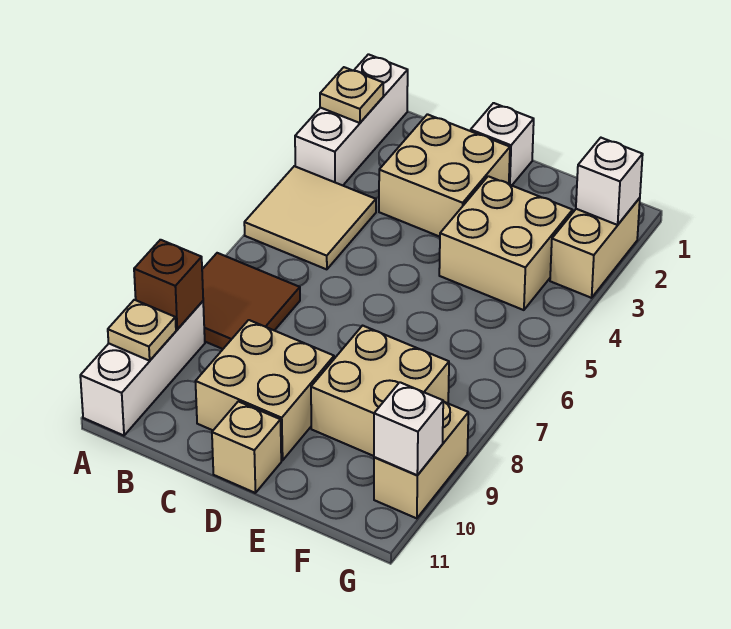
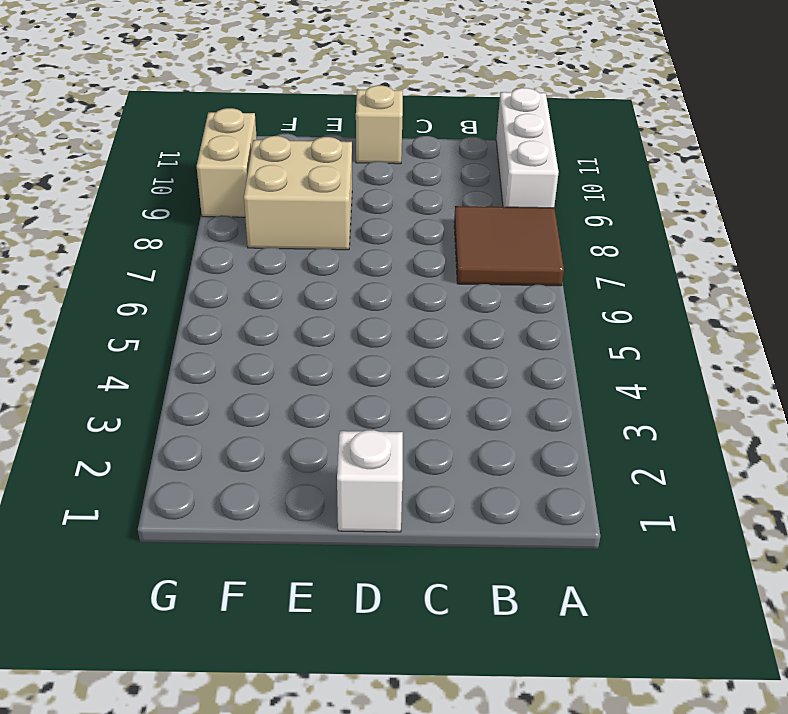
none -> white 1x3 brick [295,54,408,185]
none -> tan 2x2 tile [244,166,376,269]
none -> tan 2x2 brick [379,114,510,237]

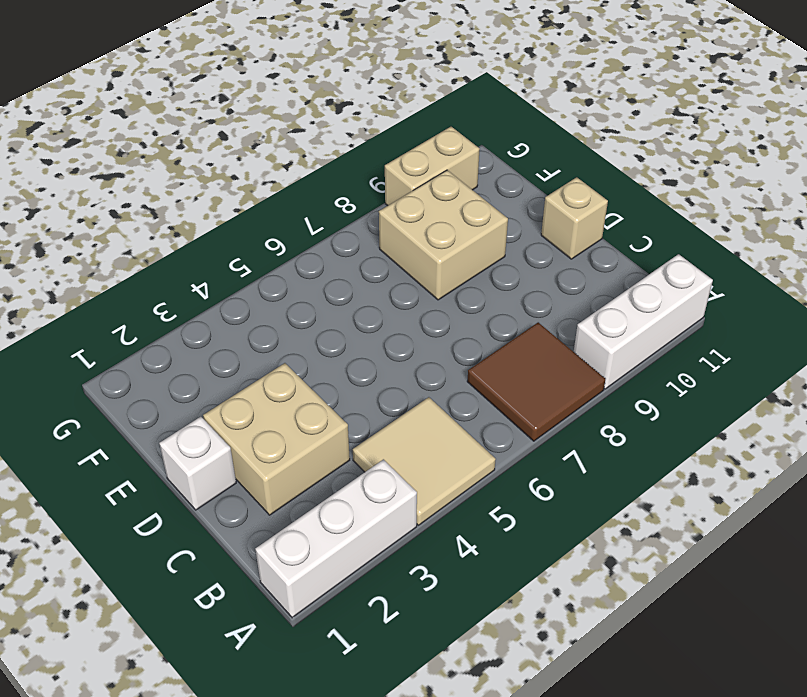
none -> tan 2x2 brick [195,320,334,460]
none -> tan 2x2 brick [439,176,573,310]
none -> tan 1x2 brick [550,198,640,298]

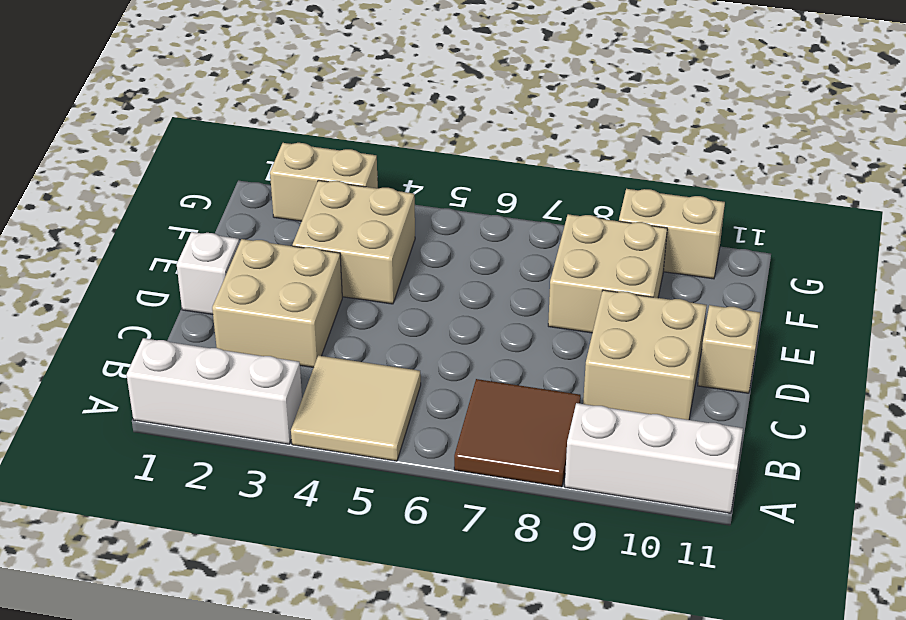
none -> tan 1x1 plate [320,67,383,123]
none -> brown 1x1 brick [134,240,203,329]
none -> tan 1x1 plate [108,300,176,361]

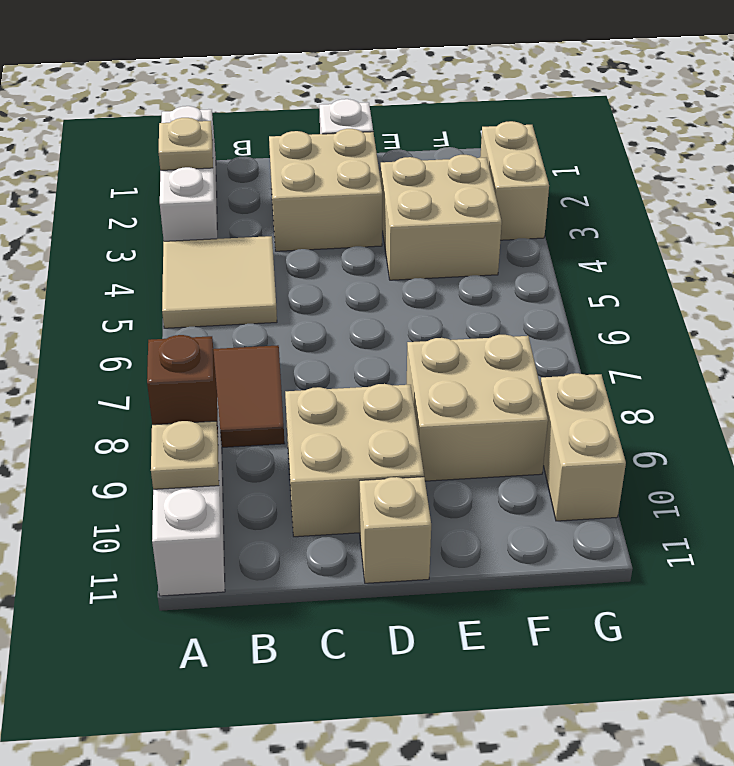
none -> white 1x1 brick [576,138,643,225]
none -> white 1x1 brick [374,382,443,475]

